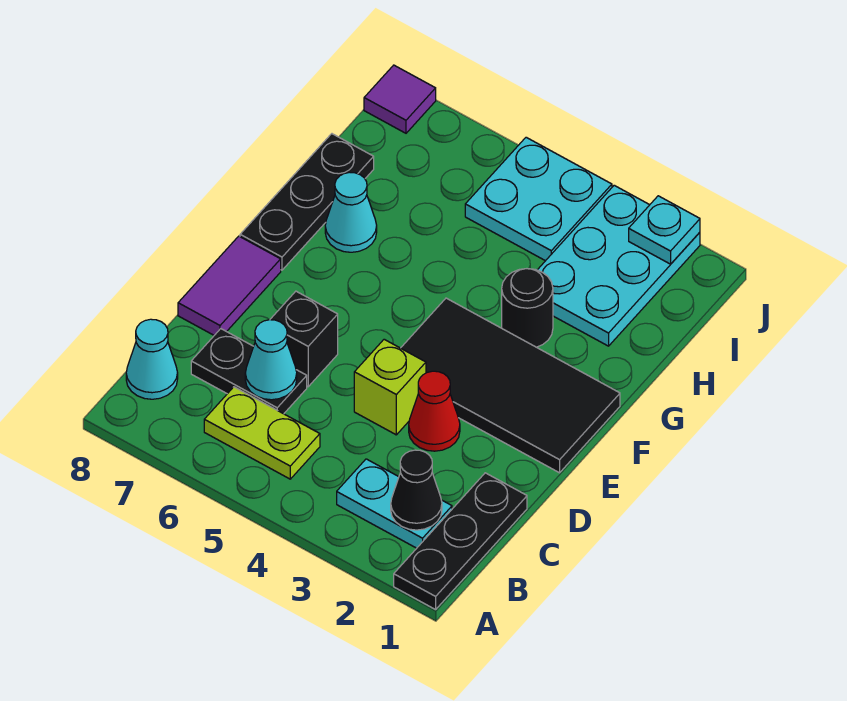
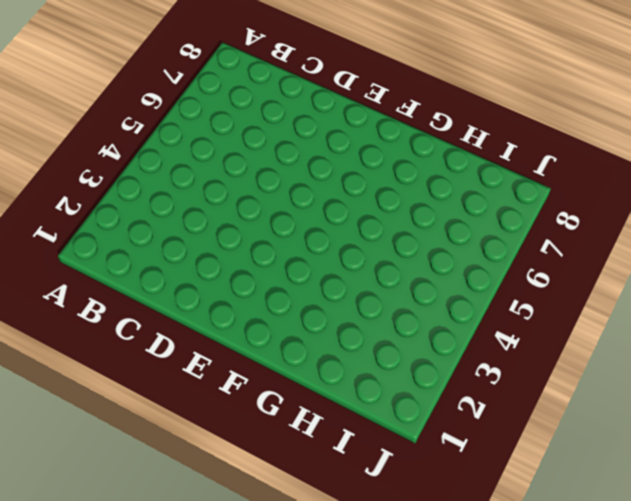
none -> black 1x3 plate [394,473,527,610]
none -> cyan 1x2 plate [337,459,452,548]
none -> lime 1x2 plate [204,387,320,479]

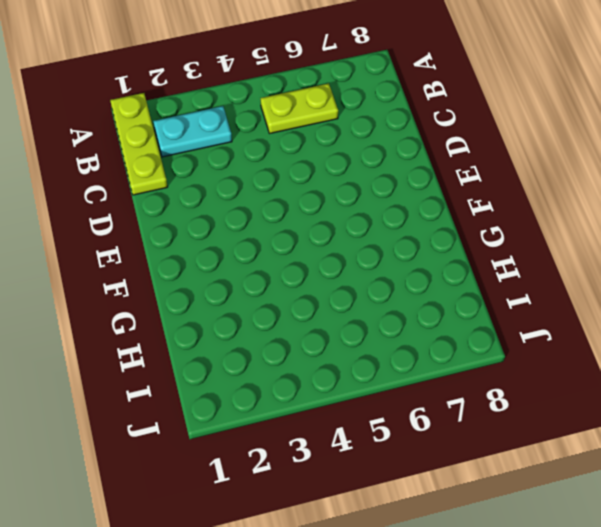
lime 1x3 plate [110,93,168,195] -> black 1x3 plate [394,473,527,610]
none -> cyan 1x1 cone [126,319,178,399]
none -> black 1x2 plate [191,329,307,414]
none -> red 1x1 cone [409,371,460,451]

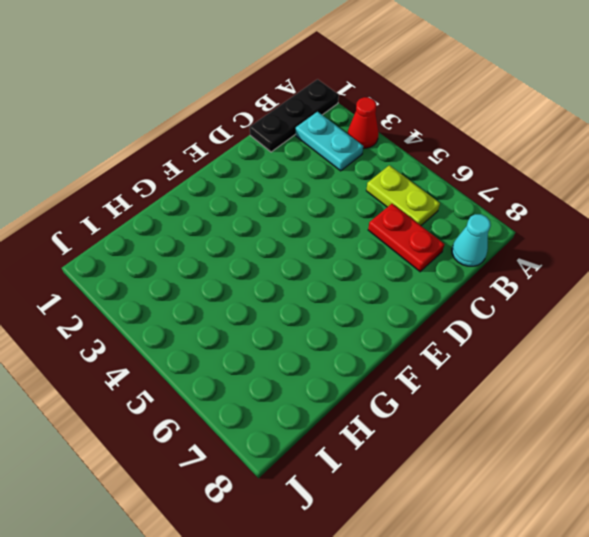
red 1x1 cone [348,97,379,148] -> red 1x1 cone moved to [409,371,460,451]
red 1x2 plate [368,204,445,272] -> black 1x2 plate [191,329,307,414]
none -> lime 1x1 brick [354,339,426,435]
none -> black 1x1 brick [270,291,338,387]
none -> purple 1x2 tile [178,236,281,335]

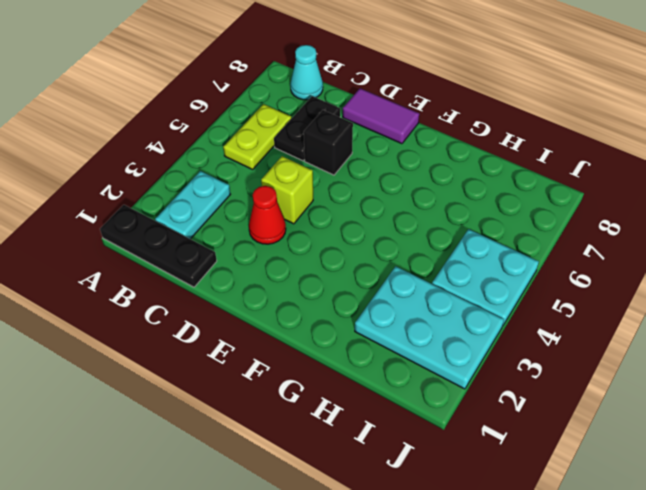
none -> black 2x4 tile [401,298,620,473]
none -> black 1x3 plate [240,134,374,270]
none -> black 1x1 round brick [502,269,553,347]

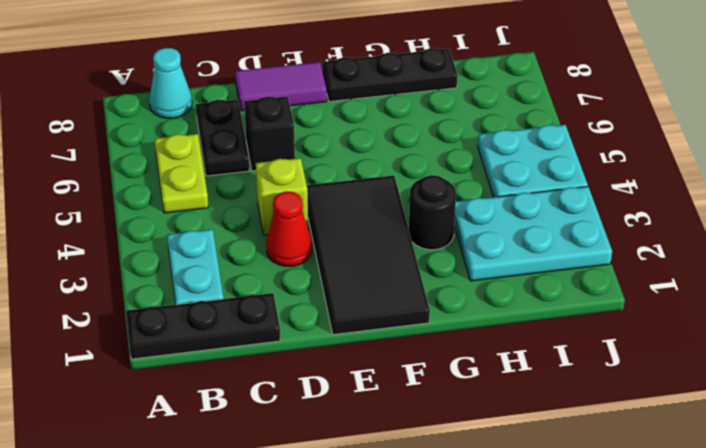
none -> cyan 1x1 cone [325,172,377,252]
none -> purple 1x1 tile [364,65,436,133]
none -> black 1x1 cone [391,450,442,530]

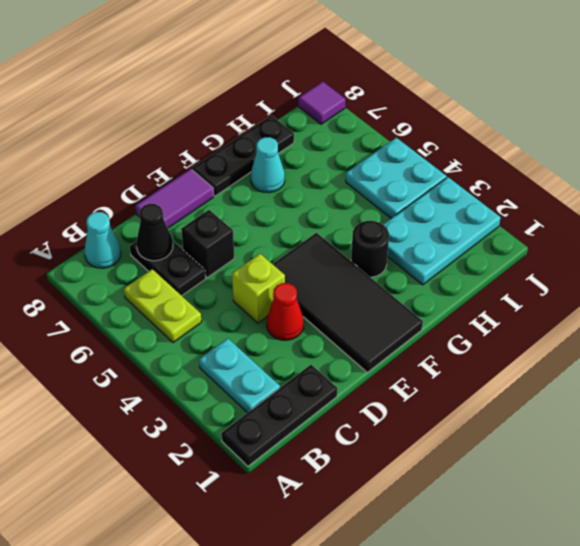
black 1x1 cone [136,204,173,261] -> black 1x1 cone moved to [391,450,442,530]
none -> cyan 1x1 cone [245,320,297,400]
none -> cyan 1x1 plate [629,196,700,264]

